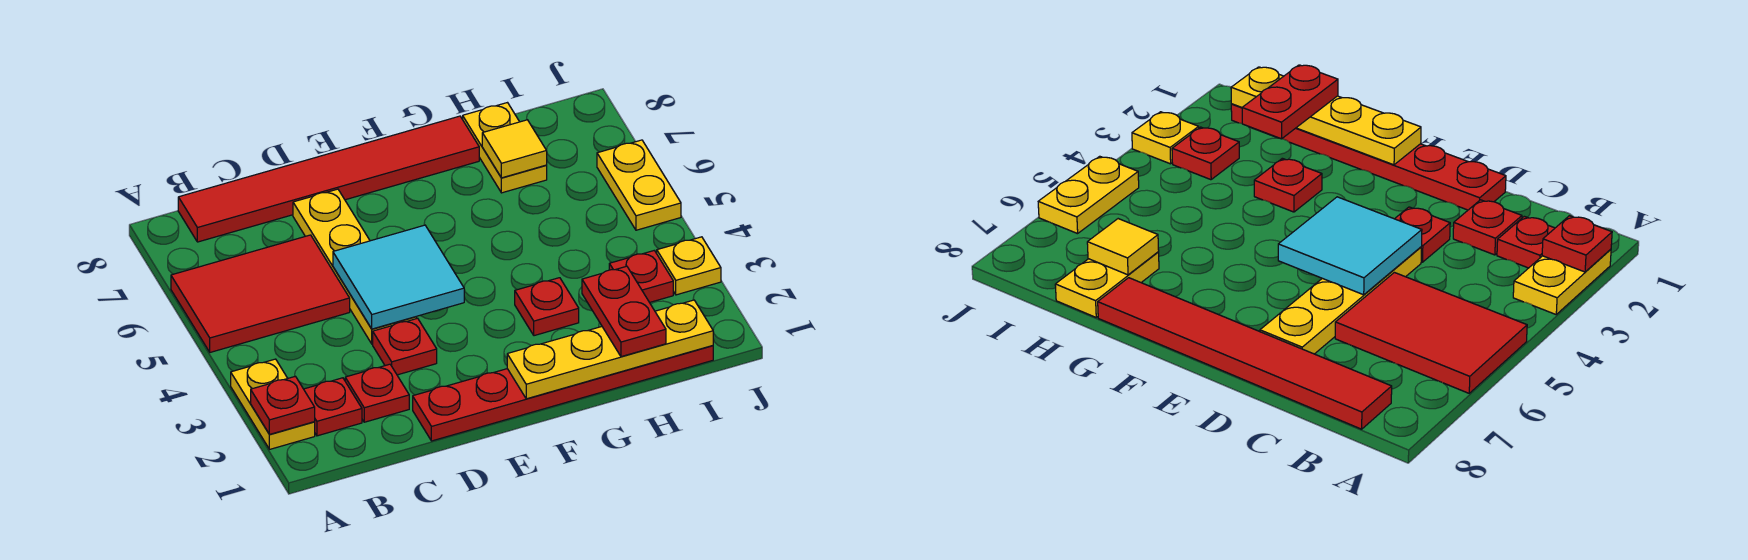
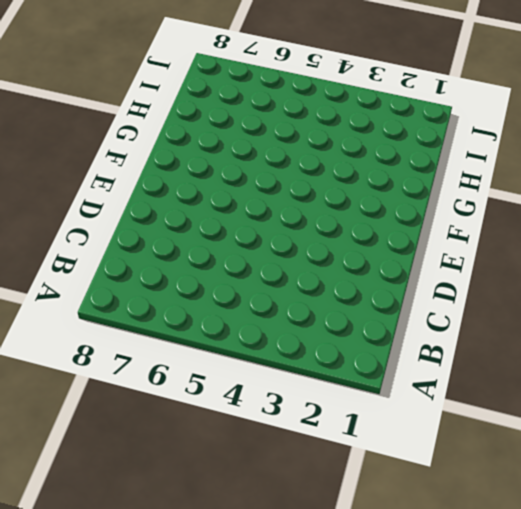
none -> yellow 1x2 plate [231,359,315,449]
none -> red 2x3 tile [171,235,350,352]
none -> red 1x1 plate [304,378,362,436]

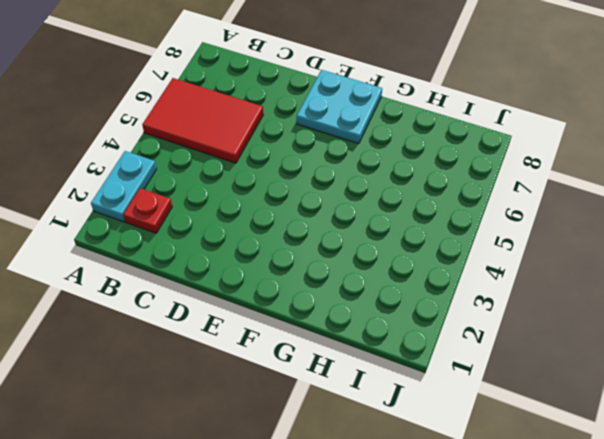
cyan 1x2 plate [91,151,157,222] -> yellow 1x2 plate [231,359,315,449]
cyan 2x2 plate [297,70,382,144] -> red 1x6 tile [178,116,479,242]
none -> red 1x1 plate [345,364,409,422]
none -> red 1x6 plate [413,346,713,441]
none -> red 1x1 plate [373,318,437,375]

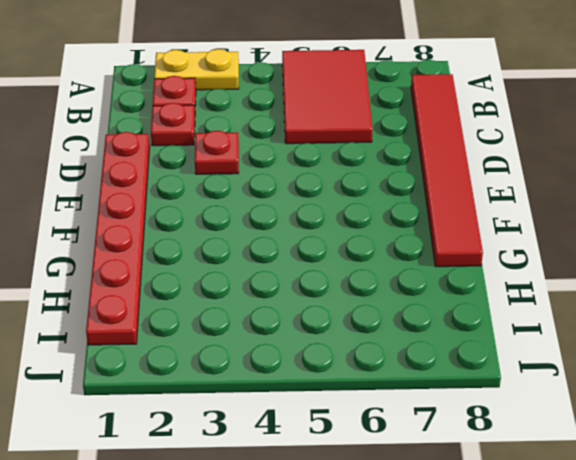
none -> yellow 1x4 plate [293,189,417,344]
none -> red 1x1 plate [515,278,579,336]
none -> yellow 1x2 plate [463,103,547,193]

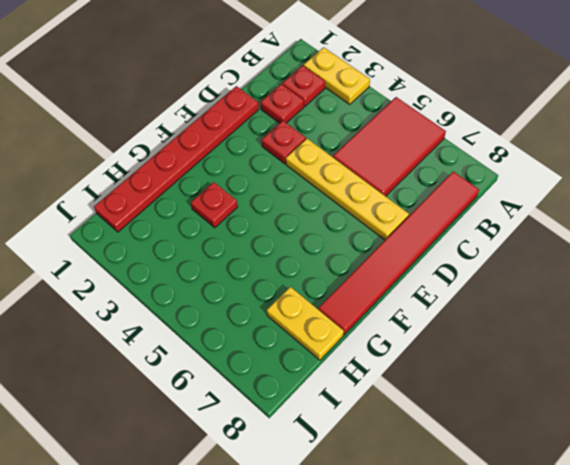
none -> red 1x1 plate [609,251,673,302]
none -> yellow 1x1 plate [657,237,721,295]
none -> yellow 1x2 plate [597,140,681,230]

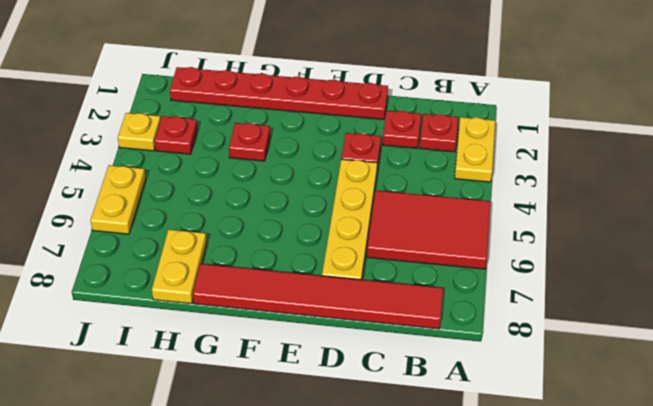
none -> red 1x1 plate [251,376,315,434]
none -> cyan 2x2 tile [333,225,464,329]
none -> yellow 1x4 plate [507,300,713,399]

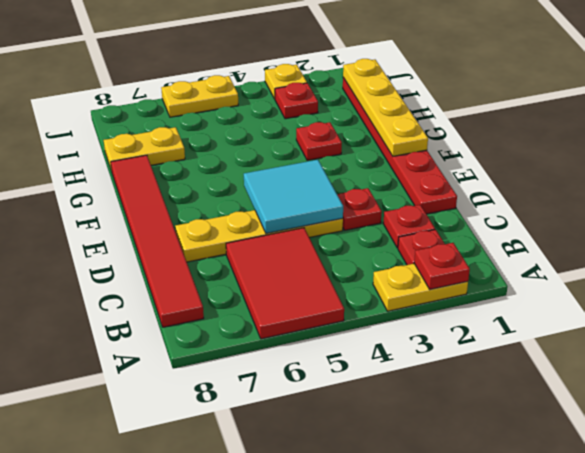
none -> yellow 1x1 tile [482,120,547,178]
none -> red 1x2 plate [582,266,666,357]

